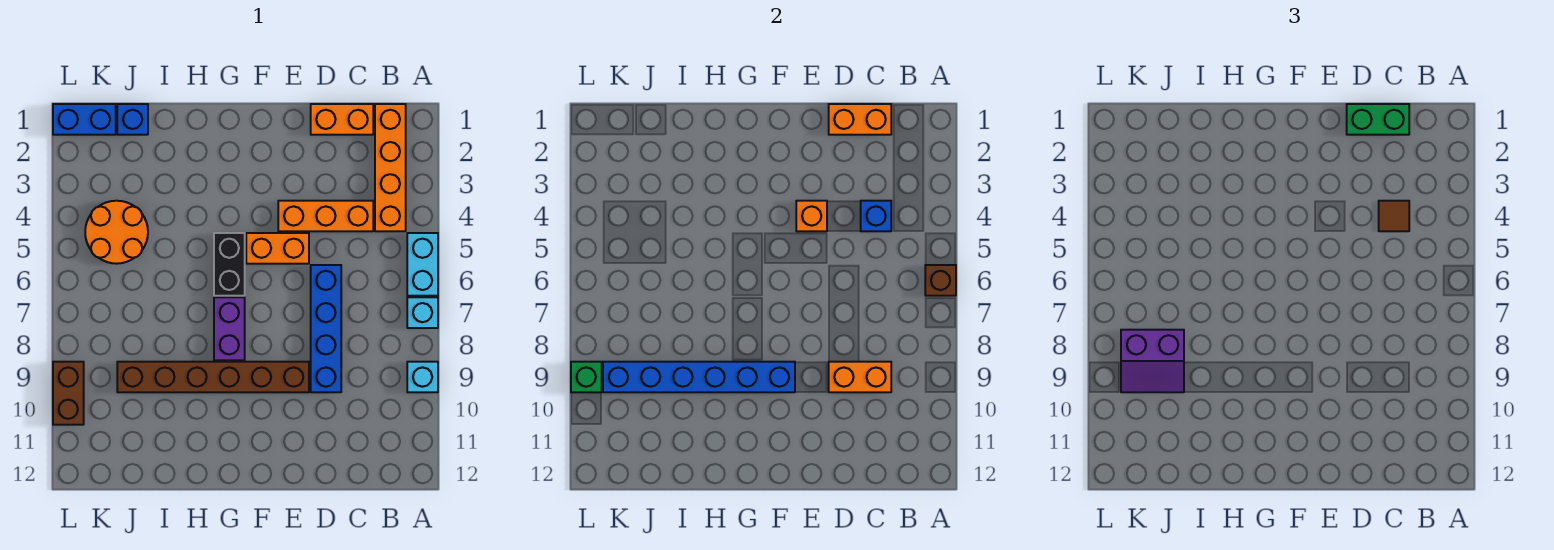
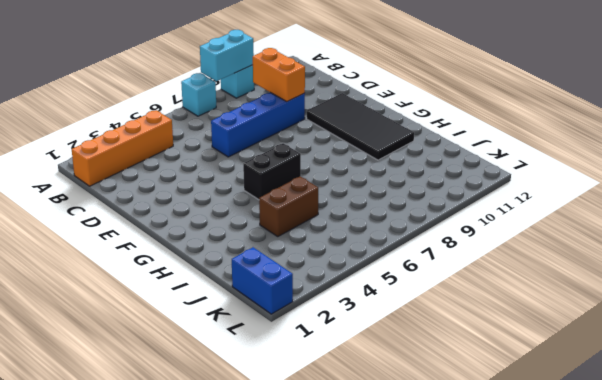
cyan 1x2 brick [200,30,254,81] -> cyan 1x2 brick moved to [407,233,438,296]
black 2x4 tile [307,93,414,160] -> none
brown 1x2 brick [259,176,318,236] -> brown 1x2 brick moved to [53,362,84,425]
none -> orange 1x2 brick [311,104,373,135]
none -> orange 1x3 brick [278,201,373,231]
none -> orange 1x2 brick [246,233,309,264]

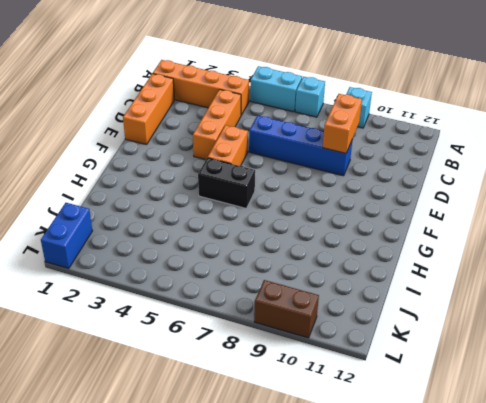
orange 1x3 brick [123,74,174,145] -> orange 1x2 brick [311,104,373,135]
none -> brown 1x6 brick [117,362,309,392]
none -> purple 1x2 brick [214,297,245,360]
none -> blue 1x1 brick [117,104,148,135]

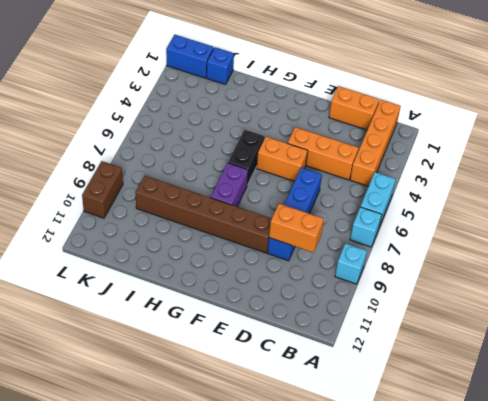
none -> orange 2x2 round brick [85,201,148,264]
none -> brown 1x1 brick [925,265,956,296]
none -> orange 1x2 brick [829,104,891,135]

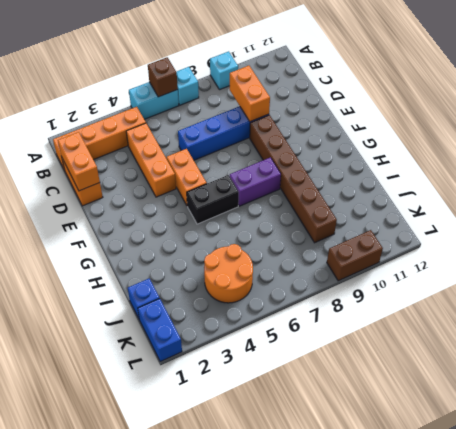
none -> blue 1x1 brick [861,201,891,231]
none -> orange 1x1 brick [796,201,827,231]
none -> blue 1x6 brick [603,362,795,392]

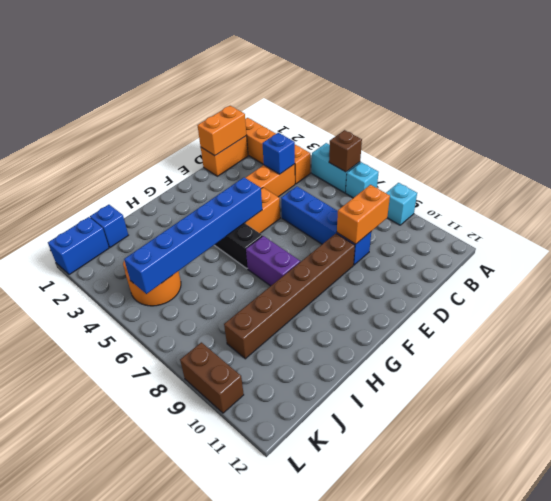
blue 1x6 brick [124,178,262,294] -> blue 1x6 brick moved to [603,362,795,392]
none -> orange 1x1 brick [796,201,827,231]
none -> green 1x1 brick [571,362,602,392]
none -> green 1x2 brick [1347,104,1409,135]

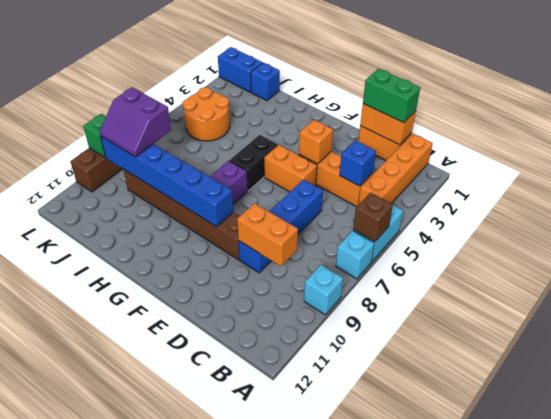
none -> brown 1x1 tile [1379,201,1409,231]

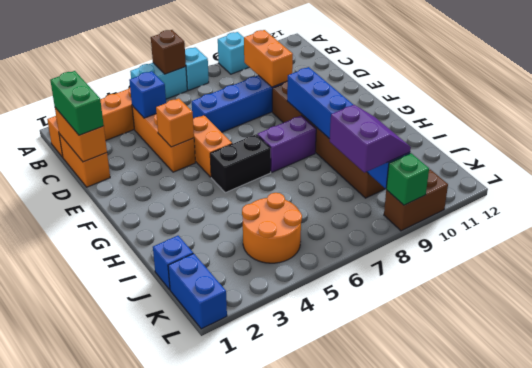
none -> brown 1x1 tile [1379,201,1409,231]

